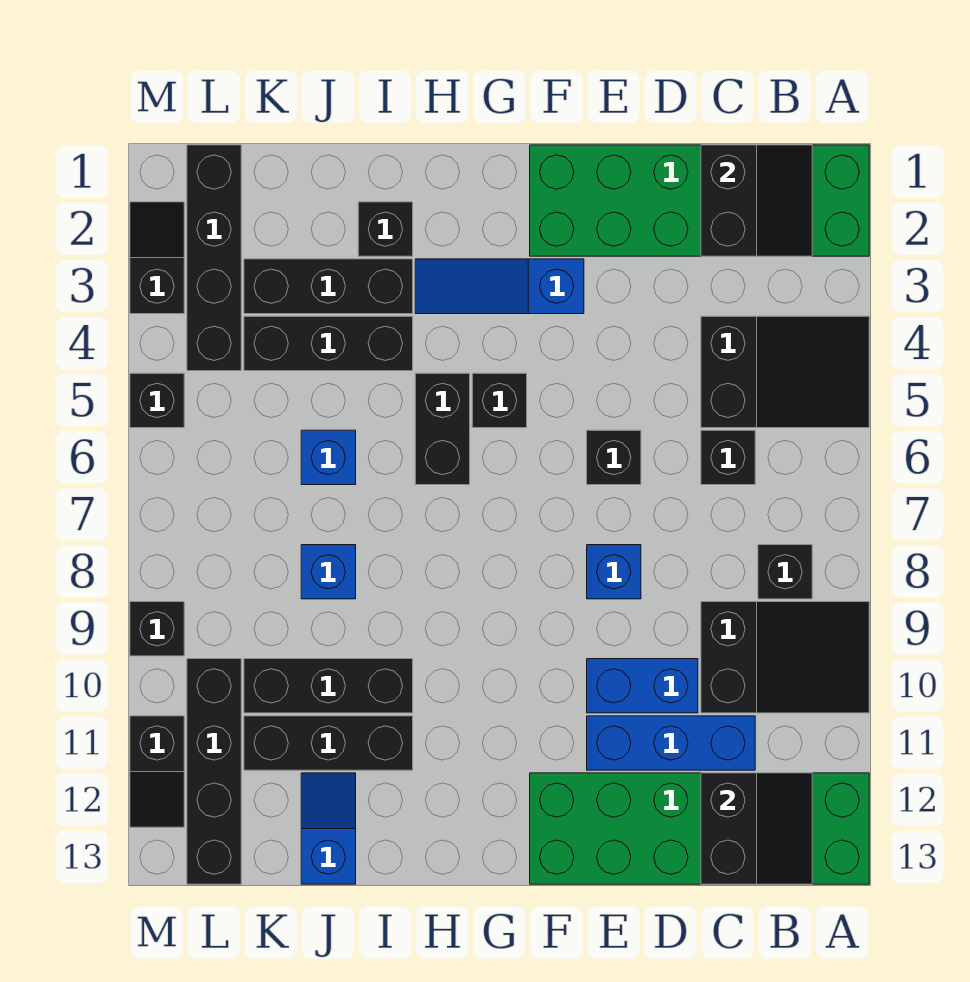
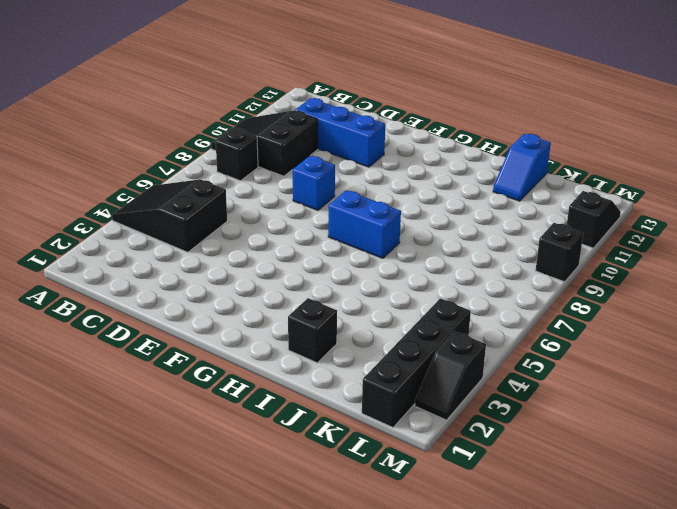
blue 1x2 brick [328,190,401,258] -> blue 1x2 brick moved to [587,659,698,713]
none -> green 2x6 brick [530,145,869,256]
none -> green 2x6 brick [530,773,869,884]
none -> black 1x1 brick [701,430,755,485]

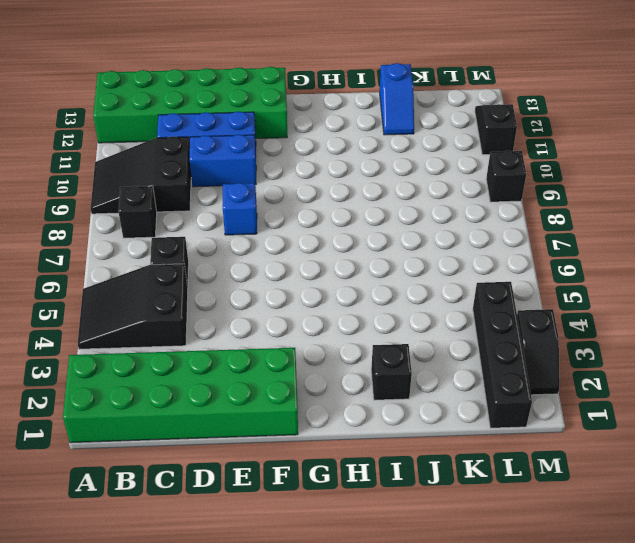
none -> black 1x1 brick [587,430,641,485]
none -> blue 1x3 slope [415,259,584,314]
none -> black 1x1 brick [472,373,527,428]

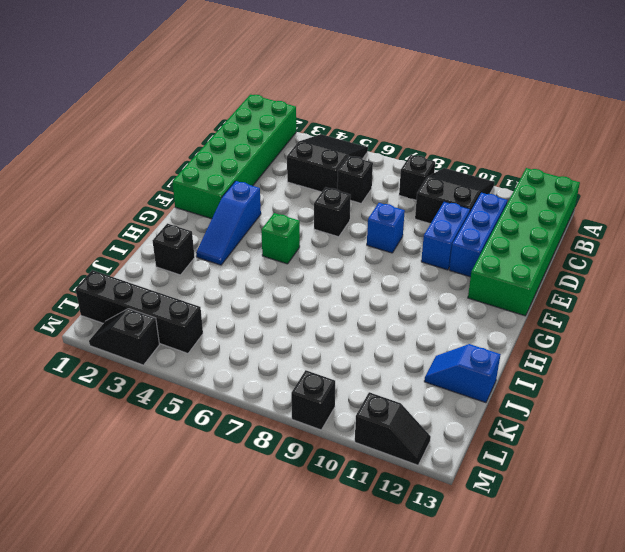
green 1x1 brick [261,213,300,264] -> black 1x1 brick [472,373,527,428]
none -> black 1x2 brick [415,373,470,485]
none -> black 1x3 brick [244,259,413,314]
none -> black 1x3 brick [244,316,413,371]

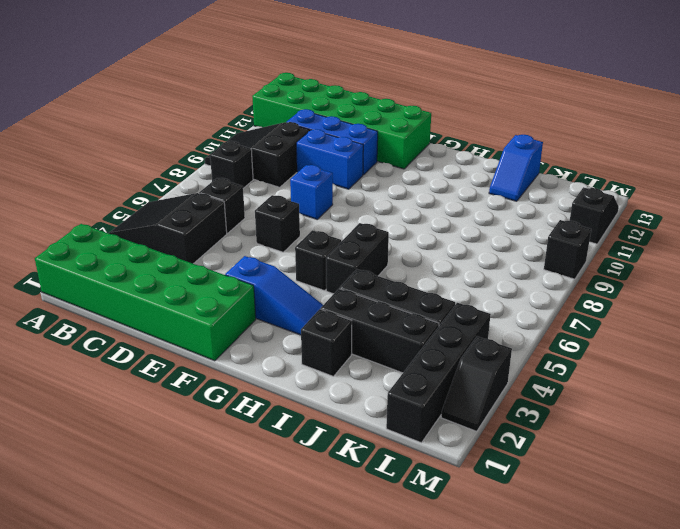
none -> black 1x3 brick [244,659,413,713]
none -> black 1x3 brick [244,716,413,770]
none -> blue 1x1 brick [301,430,356,485]

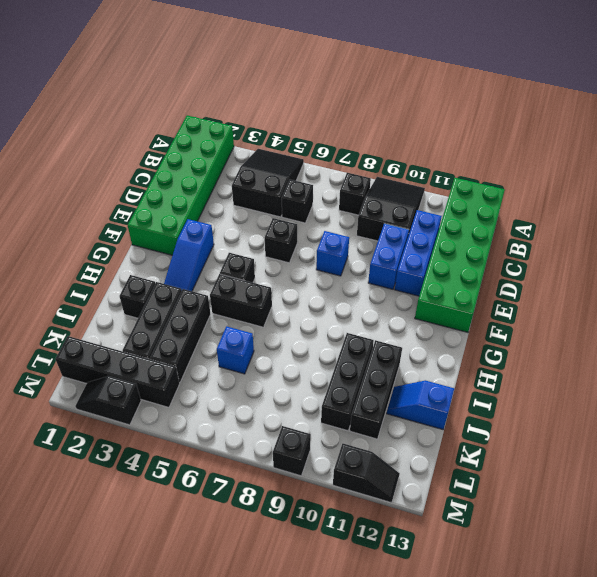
none -> blue 1x1 brick [301,545,356,599]
none -> black 1x4 brick [187,659,241,884]
none -> black 1x1 brick [130,373,184,428]

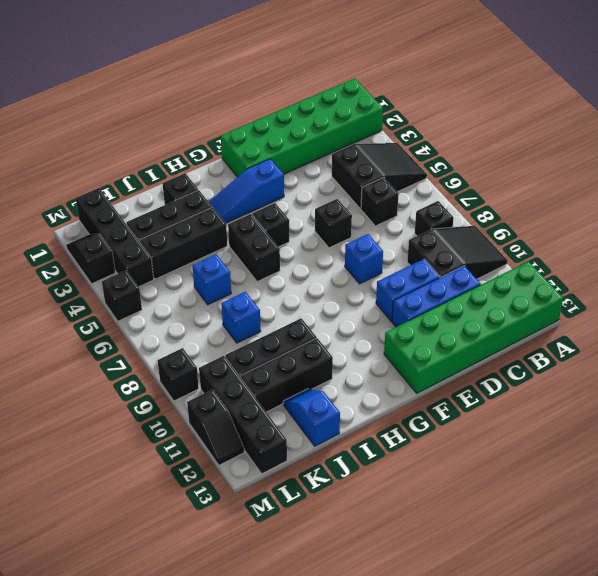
none -> black 2x2 slope [701,145,812,256]
none -> black 2x2 slope [701,773,812,884]

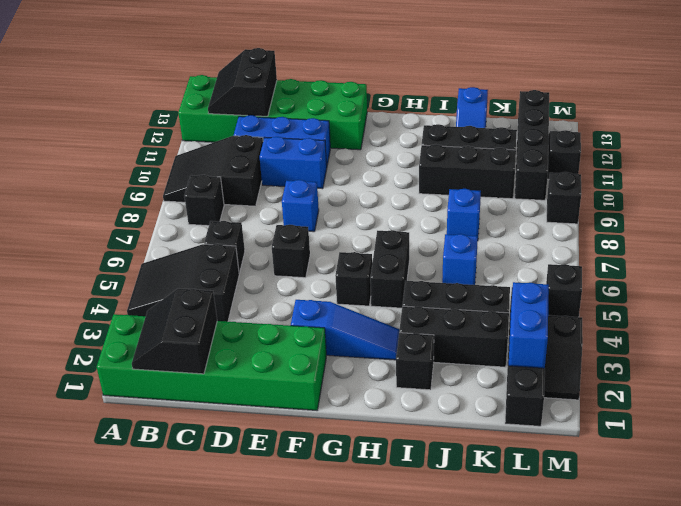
blue 1x2 brick [509,282,549,368] -> none

